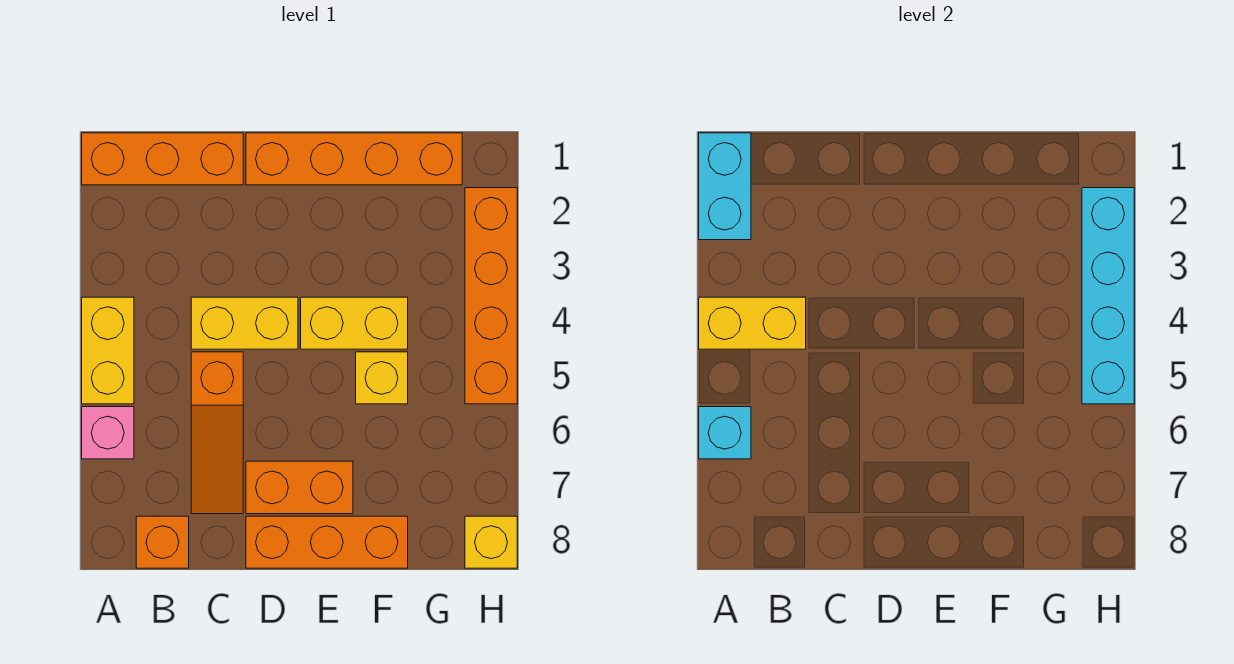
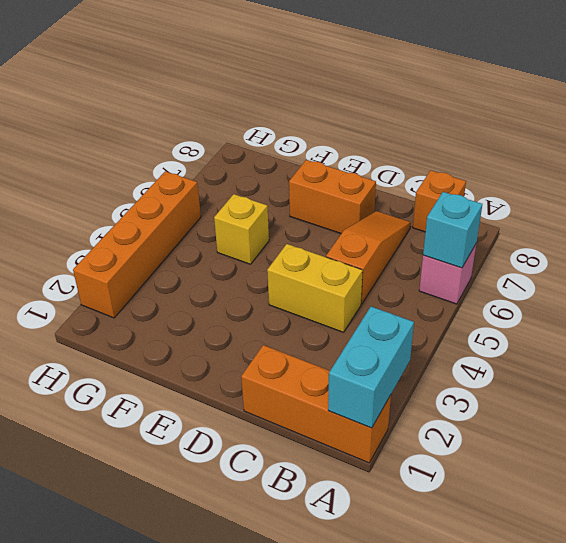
none -> yellow 1x2 brick [82,297,134,404]
none -> orange 1x4 brick [246,133,462,185]
none -> orange 1x3 brick [246,516,408,568]

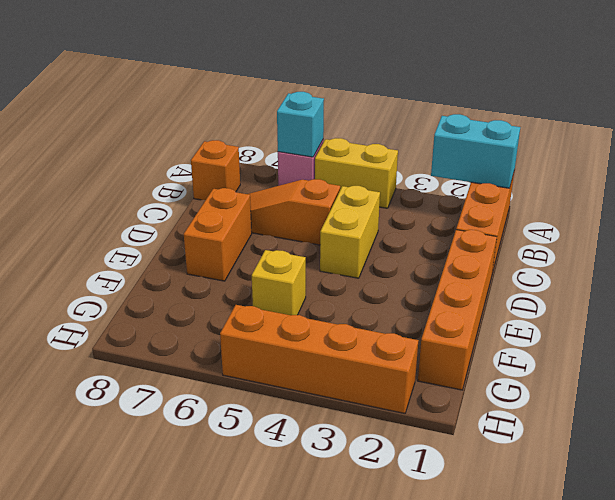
none -> orange 1x3 brick [246,516,408,568]
none -> yellow 1x2 brick [301,297,408,349]
none -> yellow 1x1 brick [465,516,517,568]

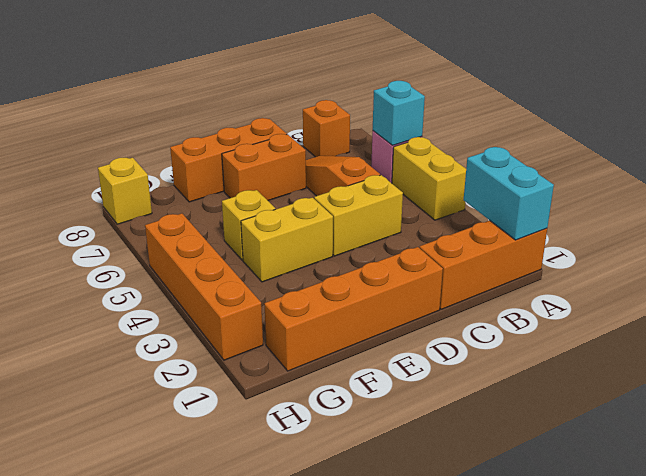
none -> yellow 1x2 brick [699,297,806,349]
none -> cyan 1x4 brick [1082,188,1134,404]

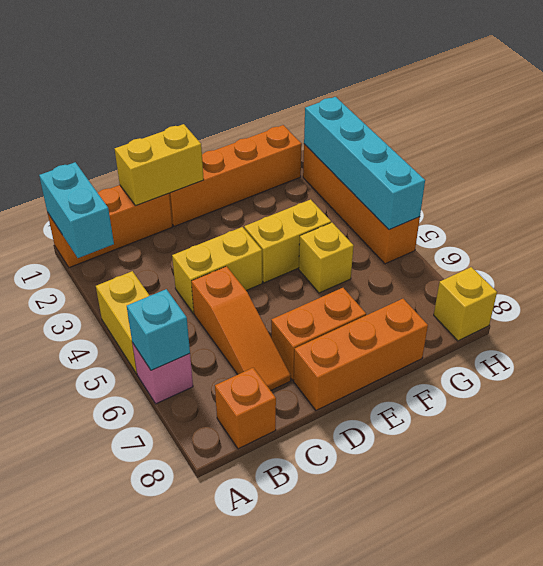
yellow 1x2 brick [115,124,204,206] -> yellow 1x2 brick moved to [699,297,806,349]

